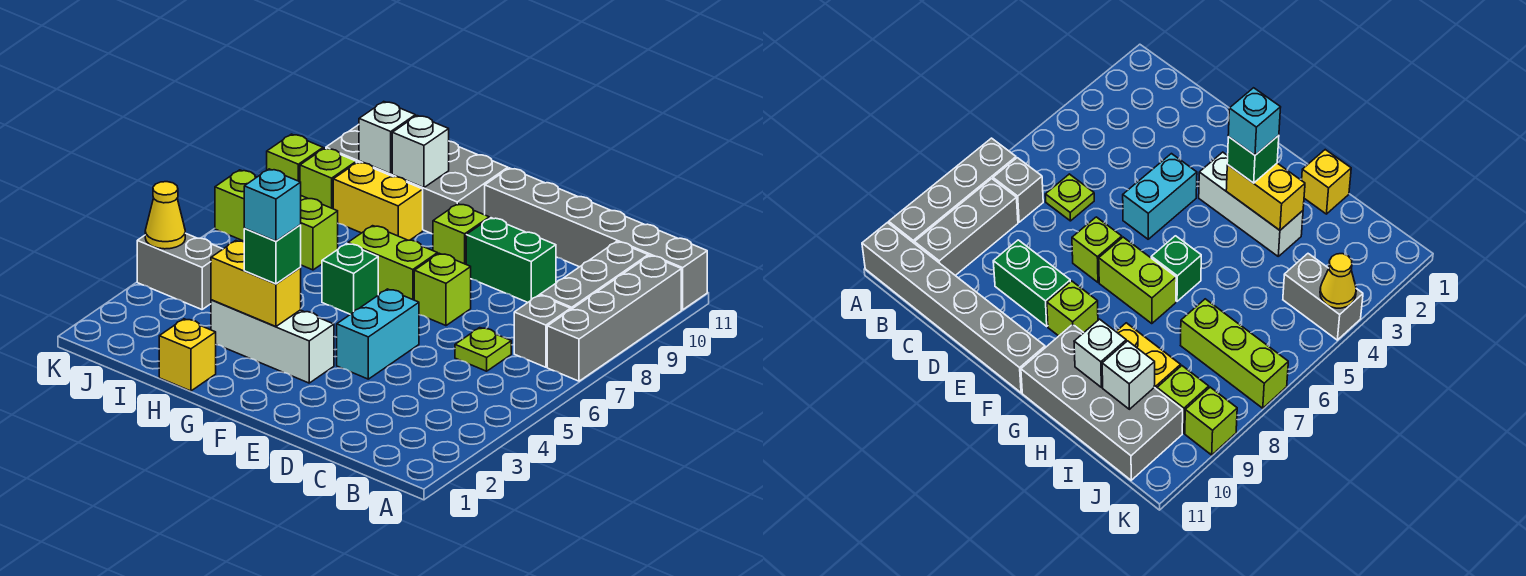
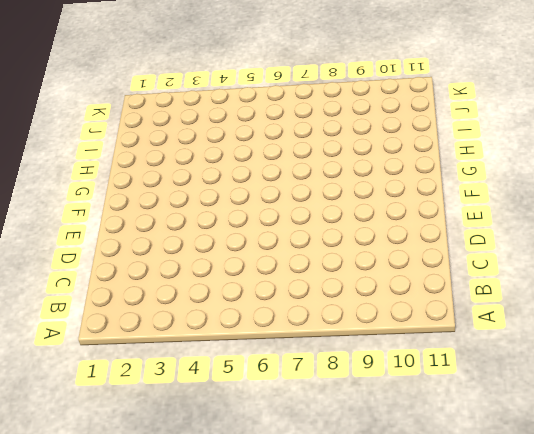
none -> grey 1x4 brick [547,256,681,381]
none -> grey 1x6 brick [485,168,707,310]
none -> grey 1x1 brick [514,295,571,367]

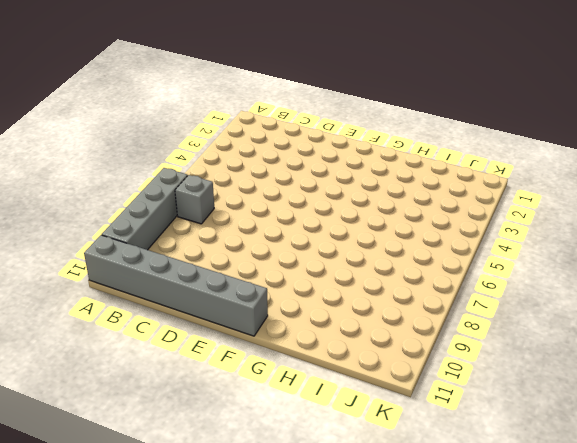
none -> grey 1x3 brick [540,242,648,309]
none -> lime 1x1 plate [455,328,511,371]
none -> green 1x2 brick [466,218,556,302]

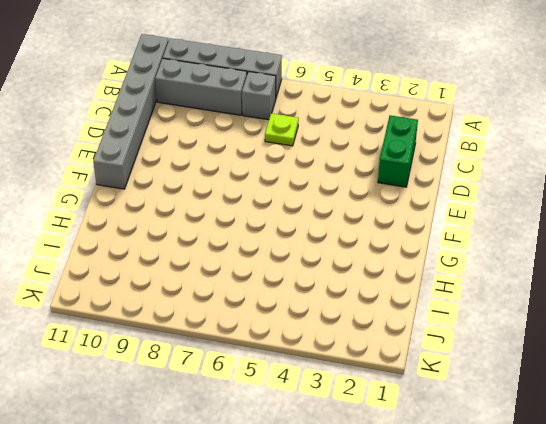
green 1x2 brick [378,115,418,187] -> green 1x2 brick moved to [466,218,556,302]
none -> cyan 1x2 brick [337,289,419,379]
none -> lime 1x1 brick [414,253,471,326]
none -> white 1x3 brick [211,300,334,383]

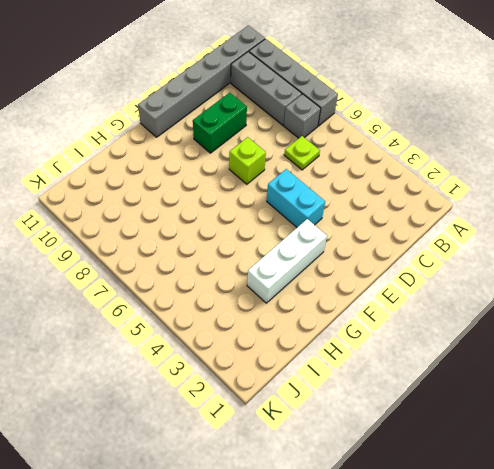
none -> lime 1x2 brick [348,226,438,300]
none -> lime 1x1 brick [433,204,489,264]
none -> green 1x1 brick [322,243,378,314]

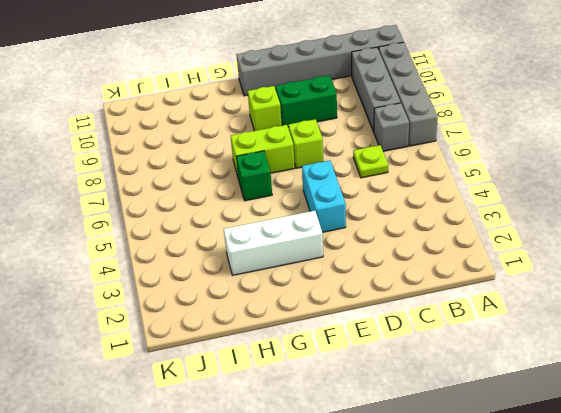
none -> grey 2x4 brick [326,125,508,234]
none -> yellow 1x1 brick [159,319,216,391]
none -> yellow 1x2 brick [333,162,423,240]

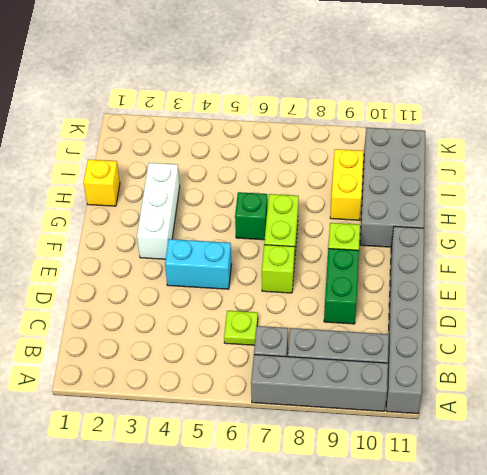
none -> lime 1x3 brick [215,170,338,270]
none -> grey 1x2 brick [137,233,223,310]
none -> lime 1x1 brick [300,148,356,209]

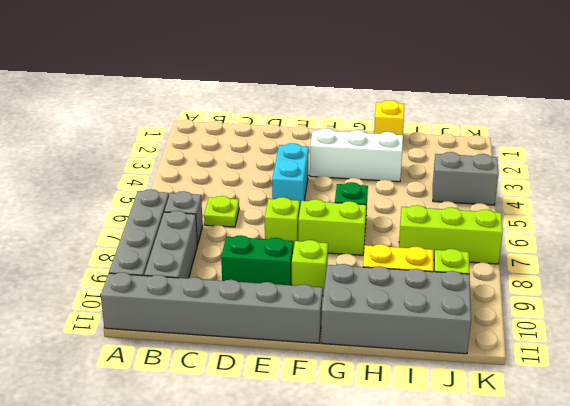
none -> lime 1x1 brick [267,134,323,182]
none -> yellow 1x2 brick [211,241,301,326]
none -> white 1x1 brick [392,116,449,188]

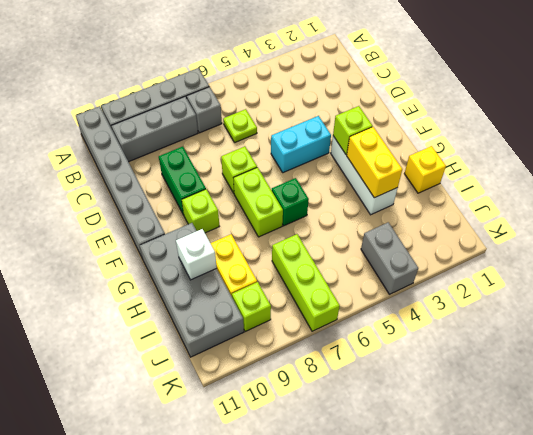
lime 1x1 brick [333,106,373,155] -> lime 1x1 brick moved to [267,134,323,182]
none -> white 1x1 brick [359,102,415,174]
none -> yellow 1x1 cone [145,182,185,249]
none -> green 1x1 brick [244,225,301,284]

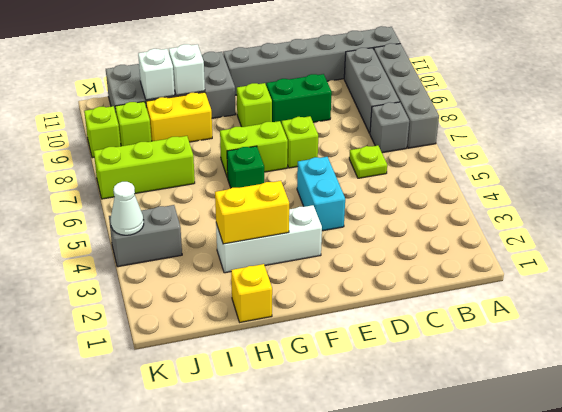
white 1x1 cone [111,182,144,235] -> yellow 1x1 cone [145,182,185,249]
none -> green 1x1 brick [244,225,301,284]
none -> cyan 1x1 brick [244,169,301,241]

